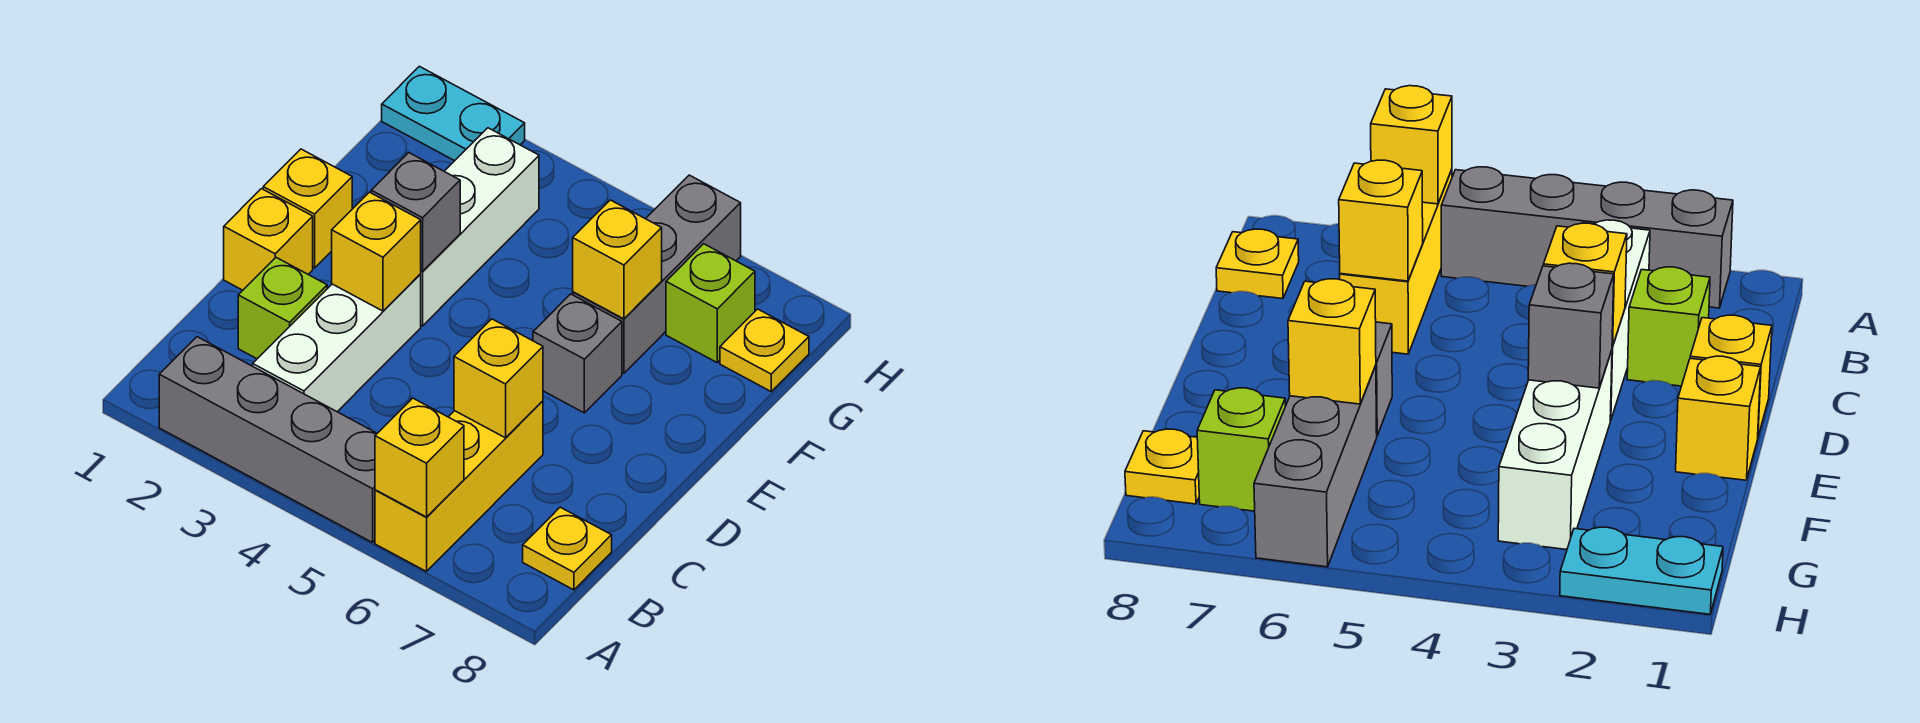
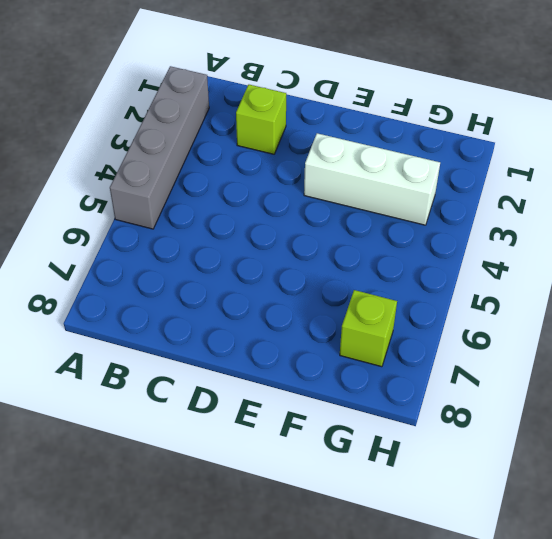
none -> yellow 1x3 brick [375,401,543,572]
none -> white 1x3 brick [253,274,421,412]
none -> yellow 1x1 plate [523,507,612,590]

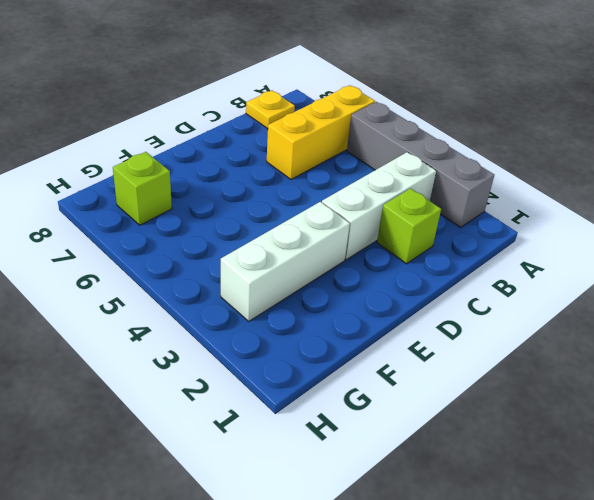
none -> yellow 1x1 brick [224,189,313,290]
none -> yellow 1x1 brick [263,149,352,268]
none -> grey 1x1 brick [533,294,622,413]

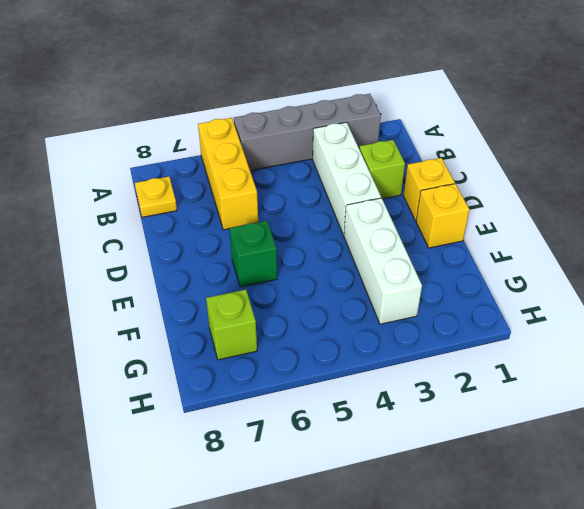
green 1x1 brick [230,221,277,287] -> grey 1x1 brick [533,294,622,413]
none -> grey 1x3 brick [573,175,741,373]
none -> yellow 1x1 plate [720,309,809,391]
none -> cyan 1x2 plate [382,66,525,161]

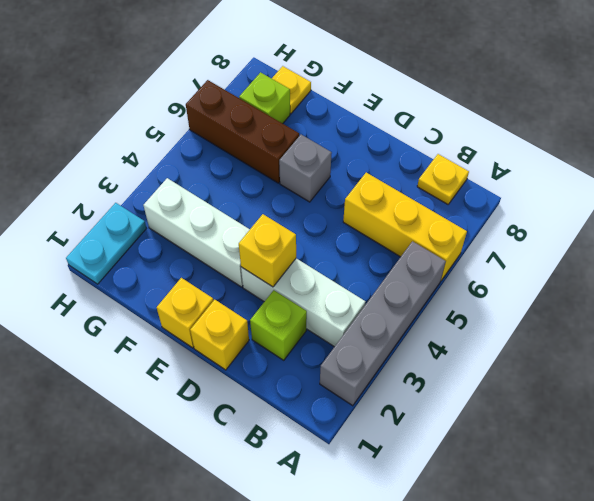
brown 1x3 brick [186,80,299,183] -> grey 1x3 brick [573,175,741,373]
none -> yellow 1x1 brick [375,398,464,517]
none -> yellow 1x1 brick [454,319,543,438]
none -> grey 1x1 brick [371,153,460,271]

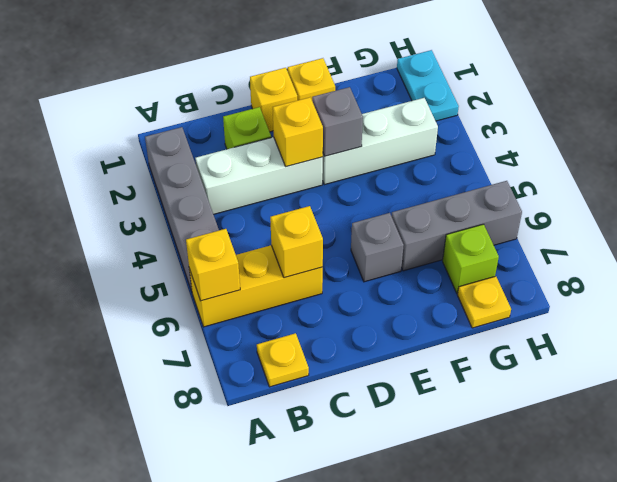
none -> yellow 1x1 brick [573,200,662,319]

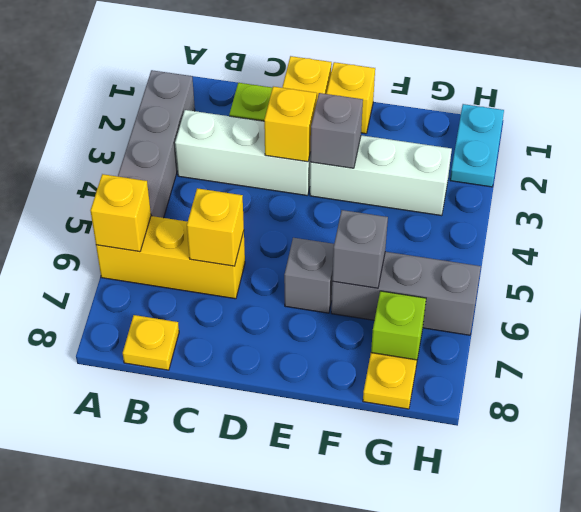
grey 1x1 brick [332,210,388,288] -> yellow 1x1 brick [573,200,662,319]

